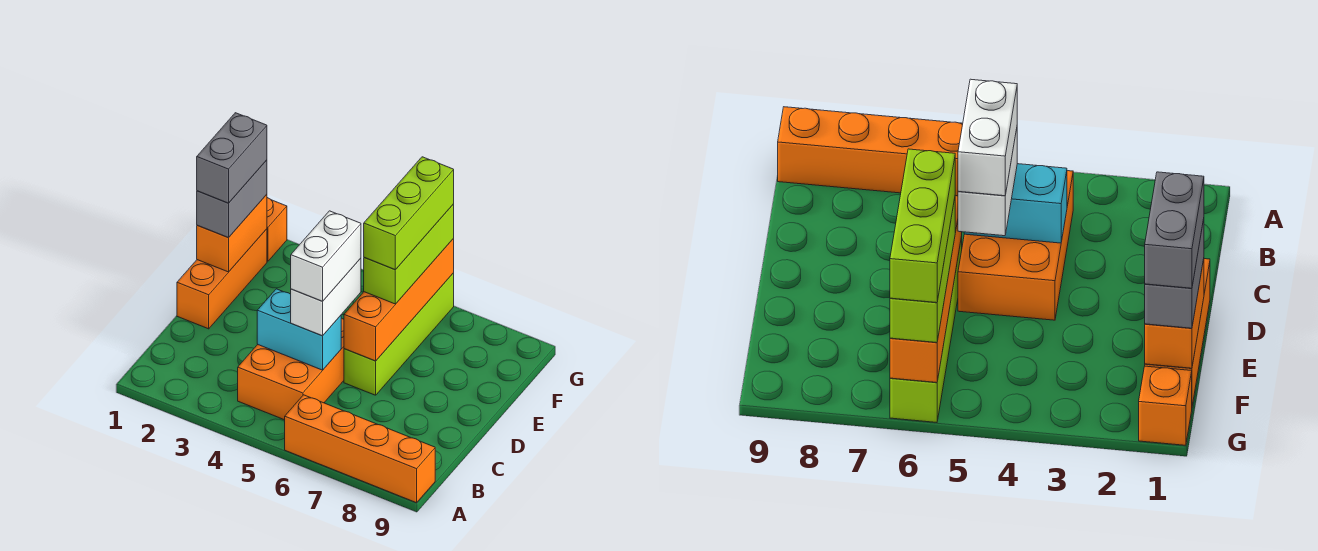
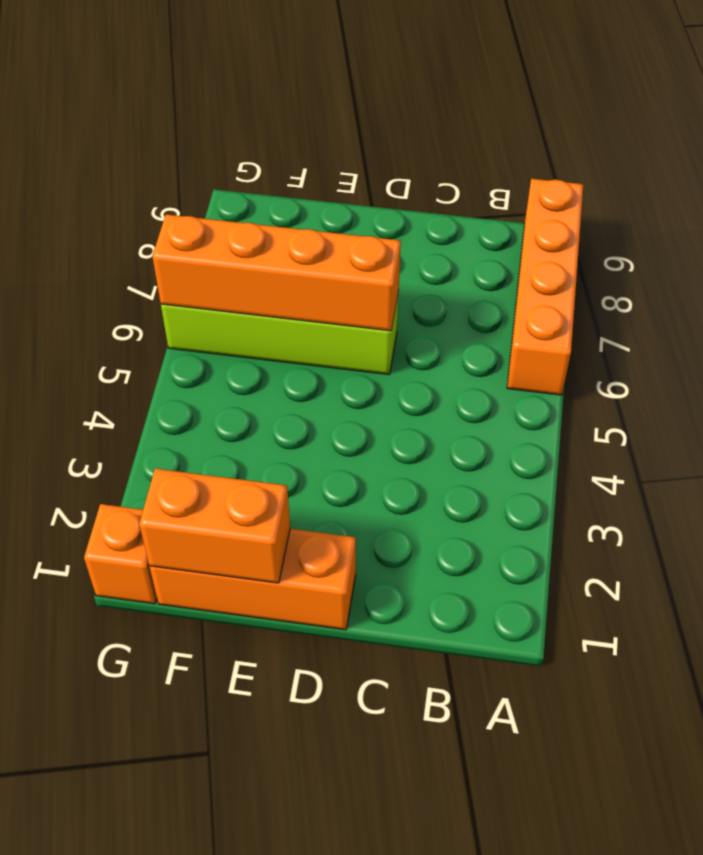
none -> orange 2x3 brick [238,318,344,420]
none -> cyan 1x2 brick [257,289,341,370]
none -> white 1x2 brick [291,258,361,336]

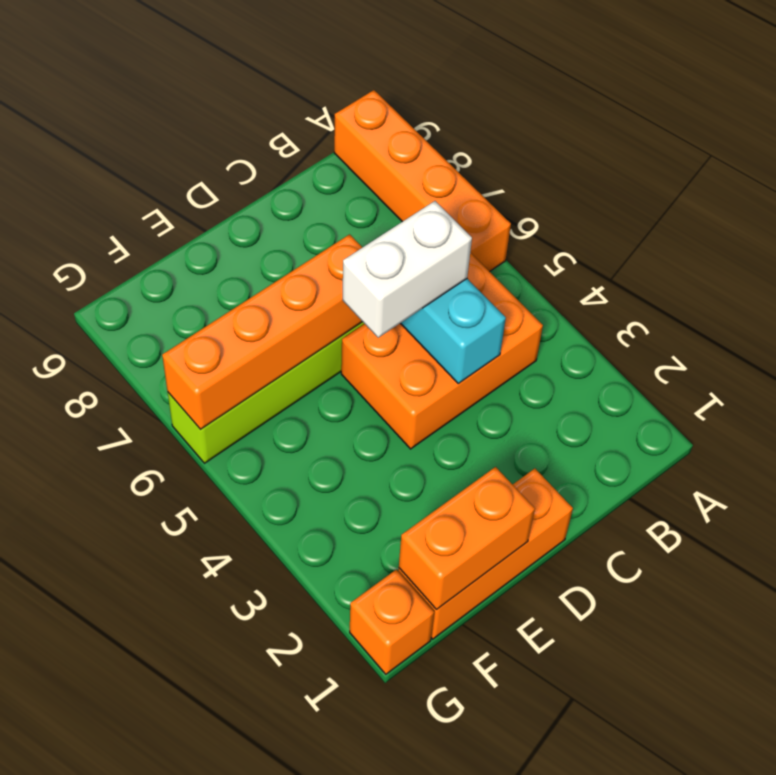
none -> grey 1x2 brick [197,160,267,238]
none -> lime 1x3 brick [364,204,454,304]
none -> white 1x2 brick [291,211,361,301]

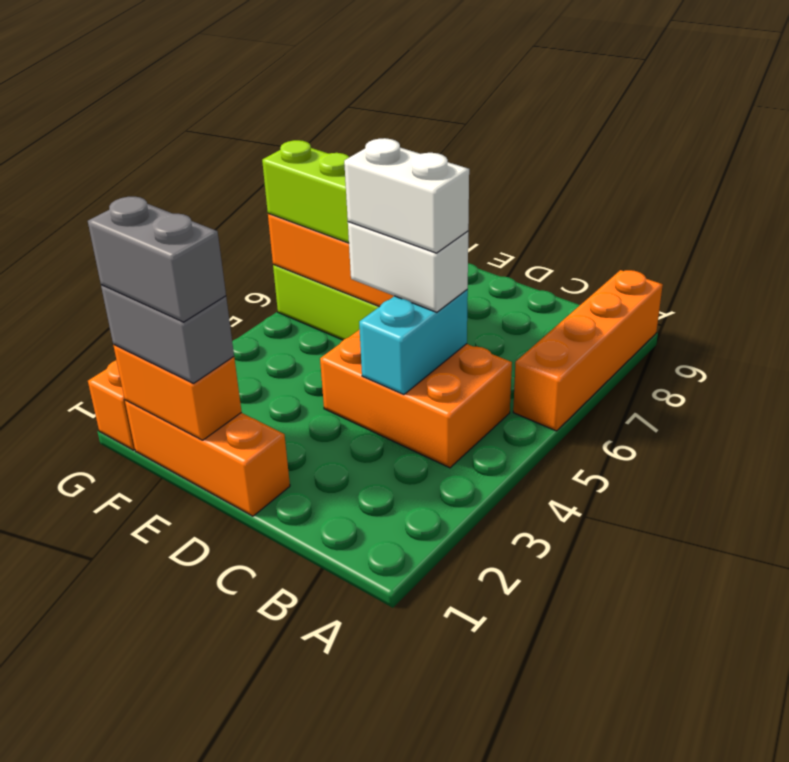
none -> lime 1x3 brick [364,157,454,270]

